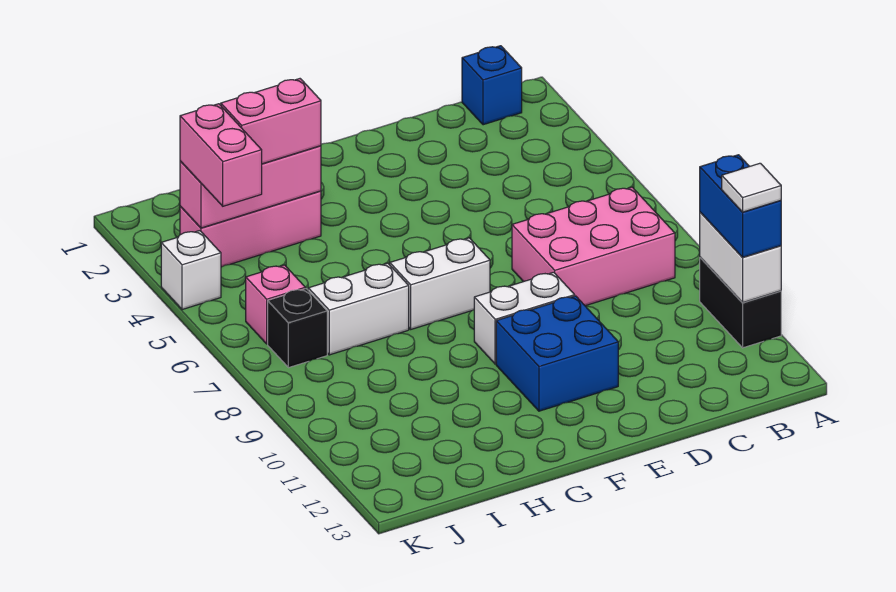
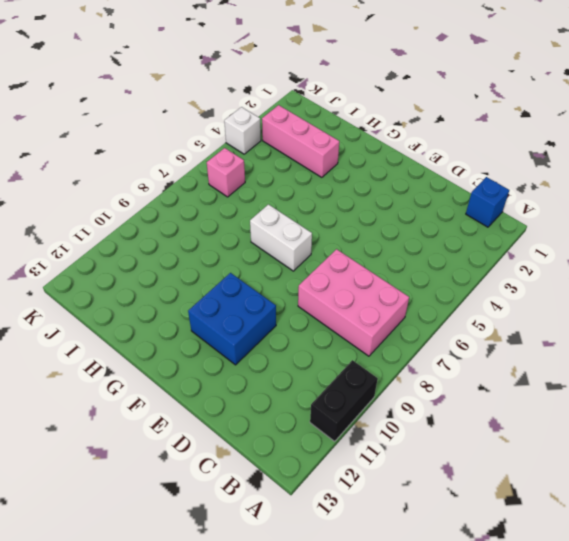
none -> white 1x2 brick [474,272,575,364]
none -> white 1x2 brick [308,263,409,355]
none -> black 1x1 brick [268,289,327,368]

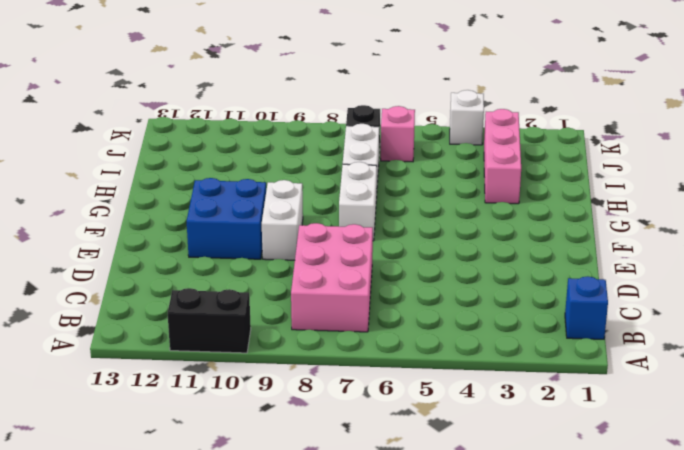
none -> white 1x2 brick [700,212,781,303]
none -> pink 1x3 brick [180,146,321,228]
none -> blue 1x2 brick [700,155,781,257]

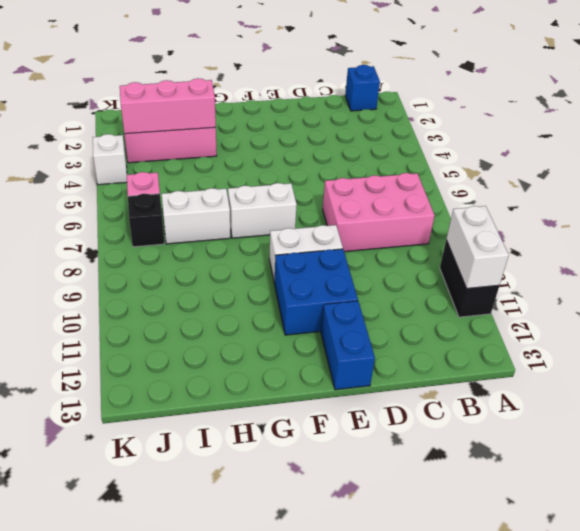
blue 1x2 brick [321,301,375,390] -> blue 1x2 brick moved to [700,155,781,257]
none -> pink 1x2 brick [221,79,321,164]
none -> pink 1x2 brick [180,104,262,206]
none -> white 1x1 tile [722,163,781,212]

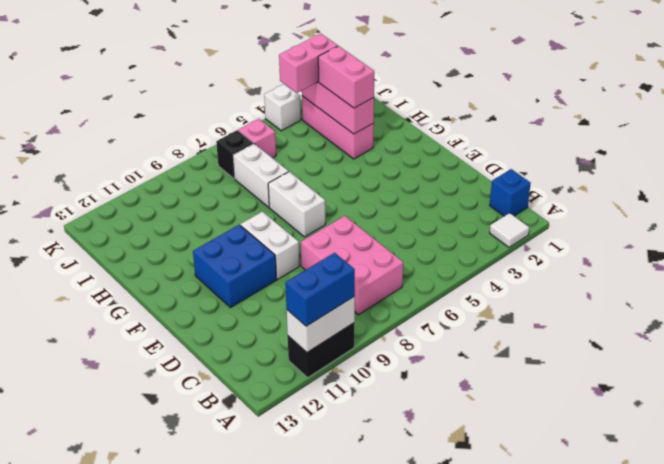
white 1x1 tile [490,213,529,247] -> white 1x1 tile moved to [722,163,781,212]

